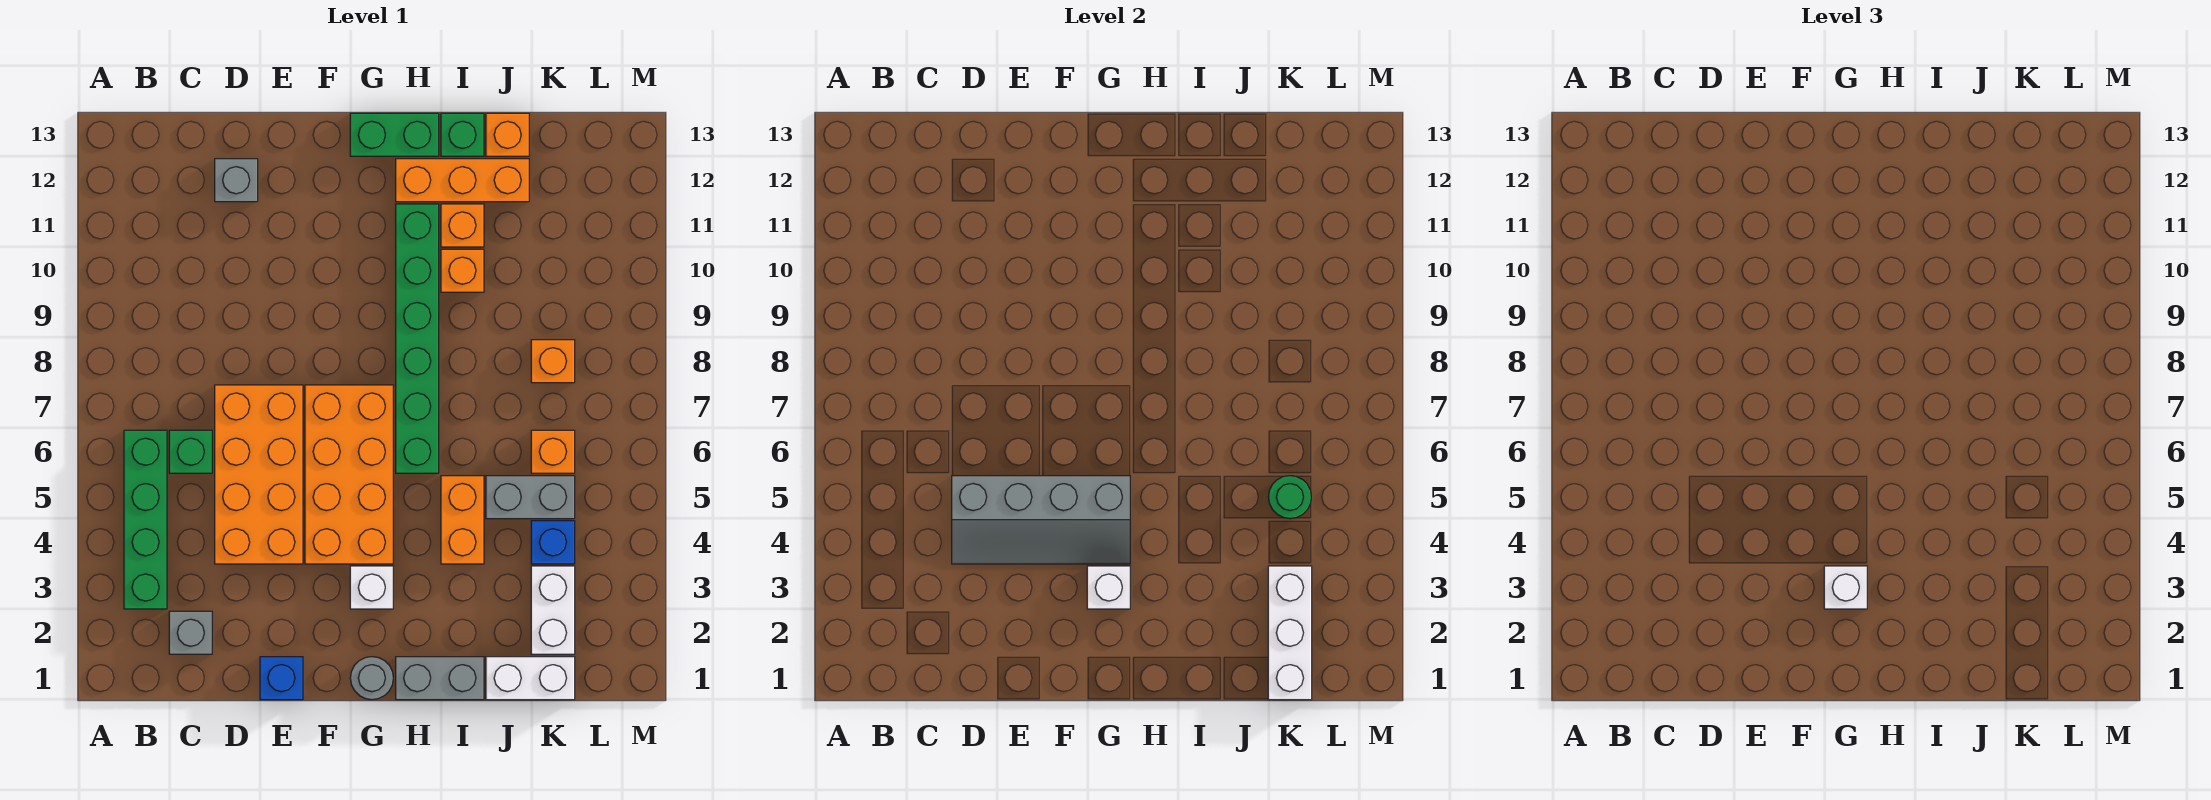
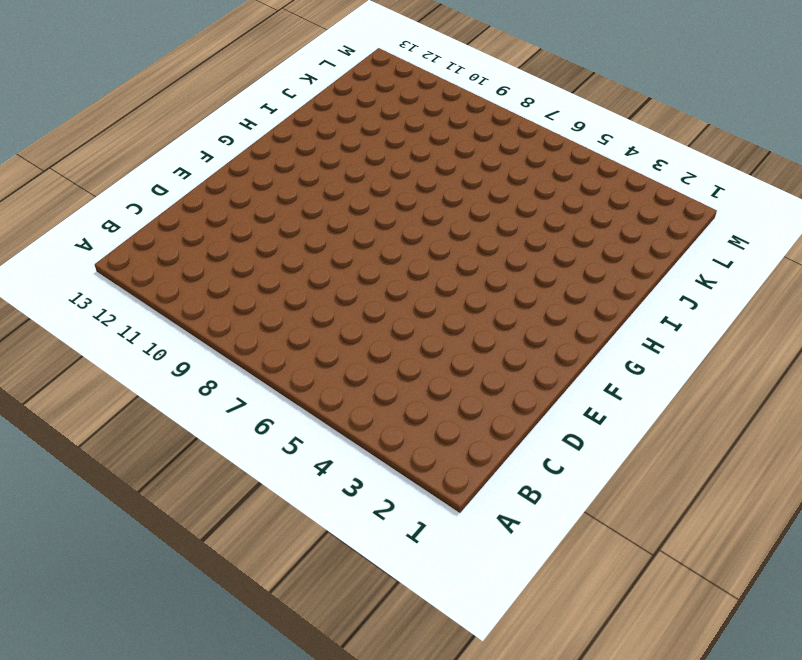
none -> green 1x4 brick [124,430,167,609]
none -> grey 1x1 brick [169,611,212,654]
none -> green 1x1 brick [169,430,212,473]

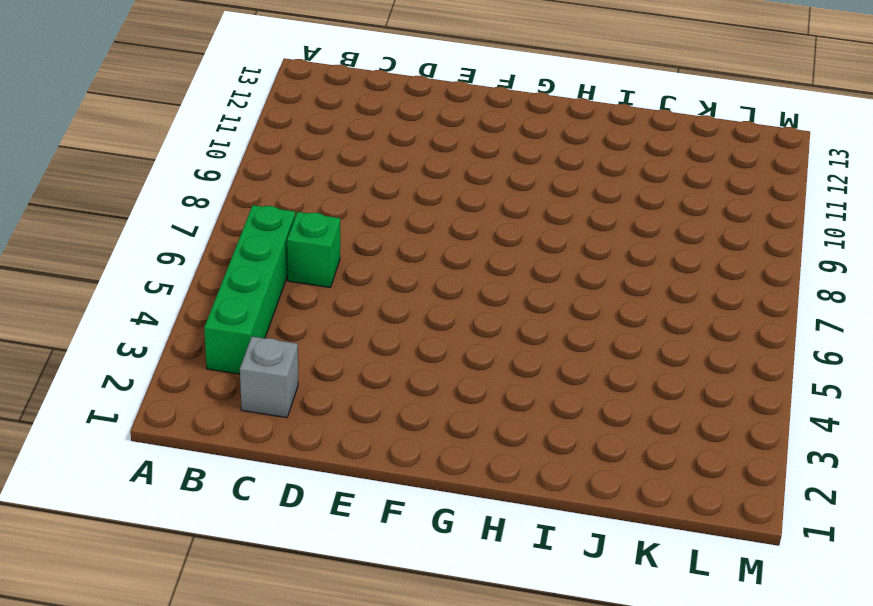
none -> orange 2x4 brick [215,385,303,564]
none -> grey 1x1 brick [215,159,258,202]
none -> blue 1x1 brick [260,657,303,700]

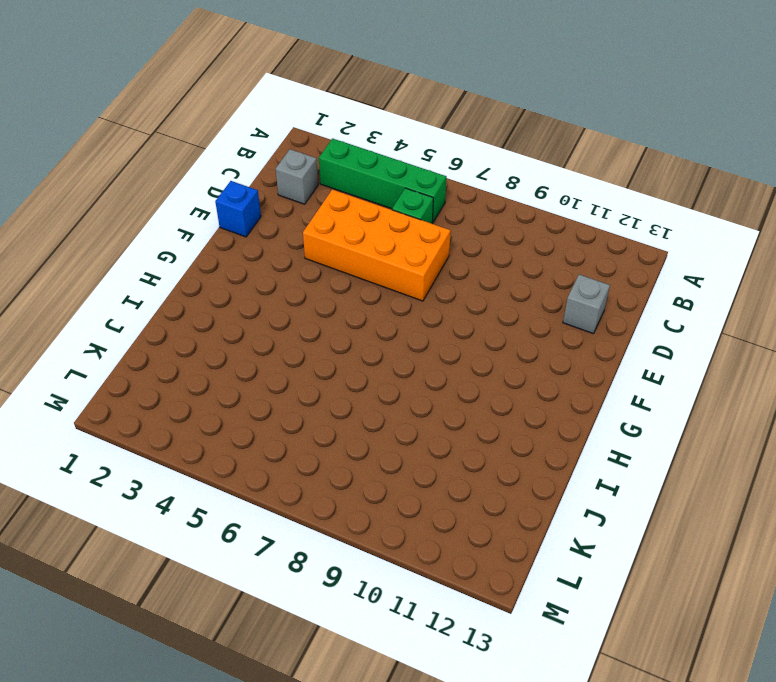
none -> orange 2x4 brick [305,385,393,564]
none -> grey 1x1 round brick [350,657,393,700]
none -> white 1x1 brick [350,566,393,609]

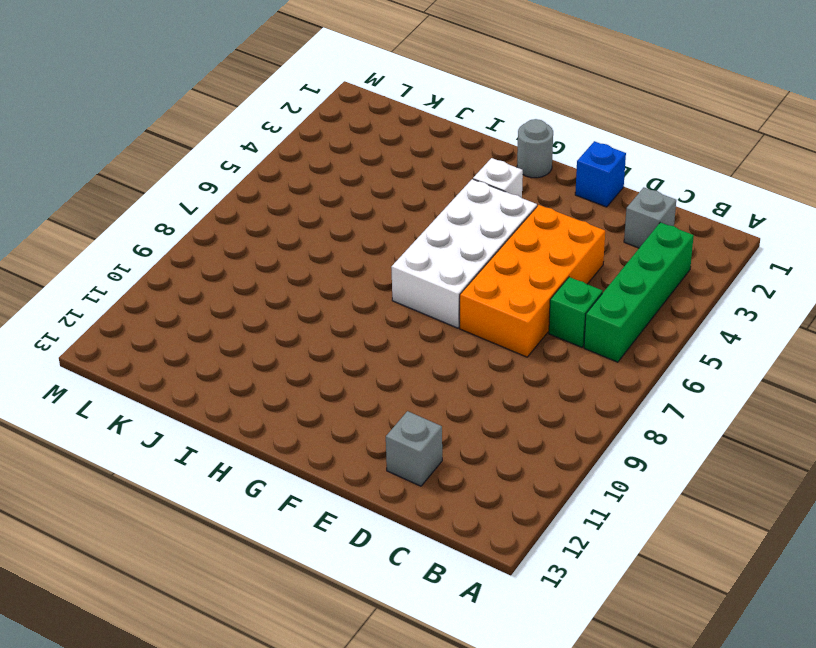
white 2x4 brick [391,179,537,328] -> orange 2x4 brick [305,385,393,564]
none -> green 1x2 brick [350,113,439,156]
none -> grey 1x2 brick [396,657,484,700]
none -> green 1x6 brick [396,204,439,473]

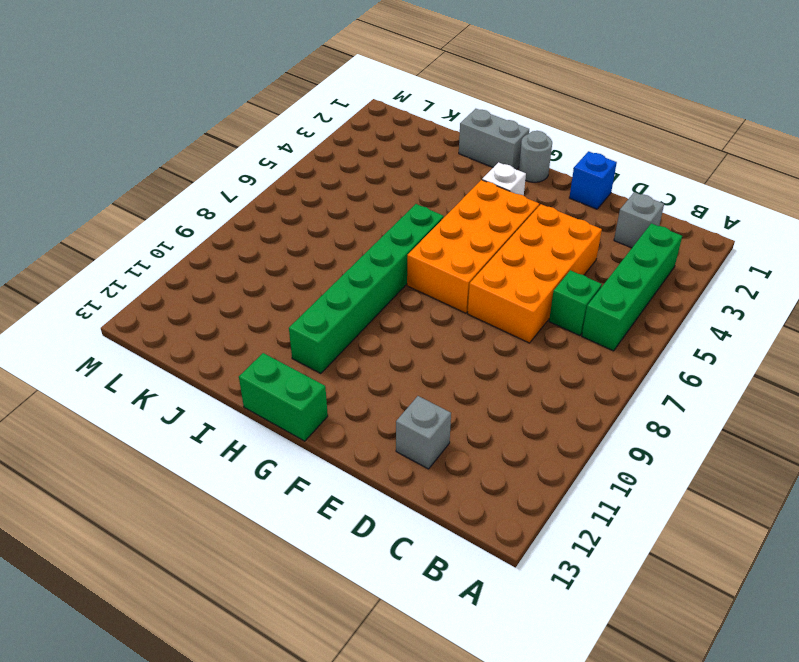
none -> orange 1x3 brick [396,159,529,202]
none -> orange 1x2 brick [441,476,484,564]
none -> orange 1x1 brick [441,249,484,292]

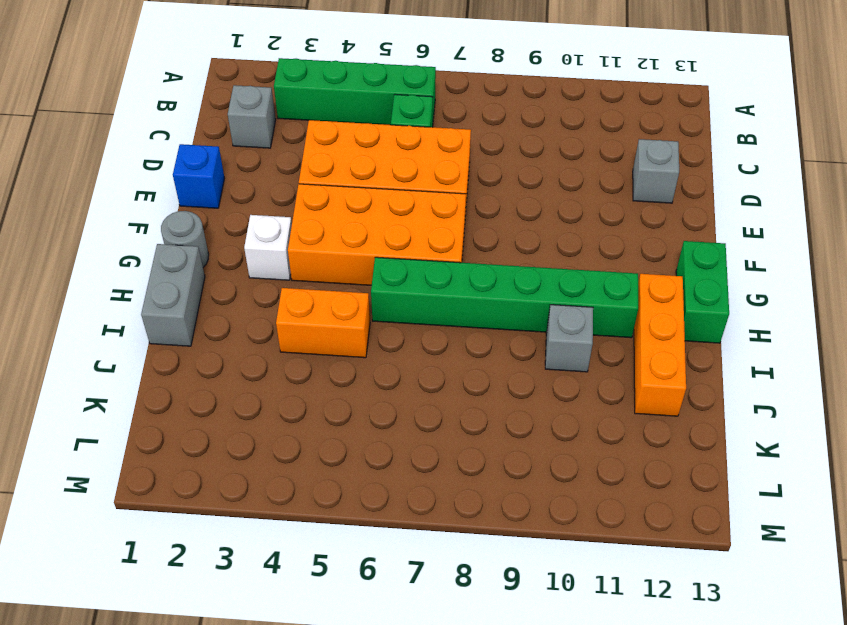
grey 1x1 brick [545,305,593,372] -> orange 1x1 brick [441,249,484,292]
none -> orange 1x1 brick [441,204,484,247]
none -> green 1x1 brick [441,113,484,156]
none -> white 1x2 brick [486,657,575,700]

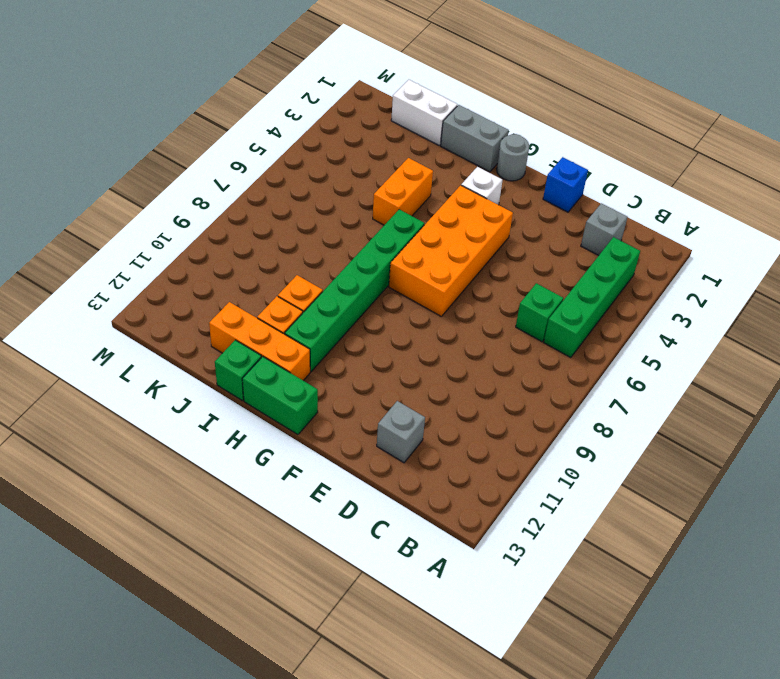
none -> orange 2x4 brick [215,385,303,564]
none -> grey 1x2 brick [486,476,575,519]
none -> orange 1x1 brick [486,113,529,156]

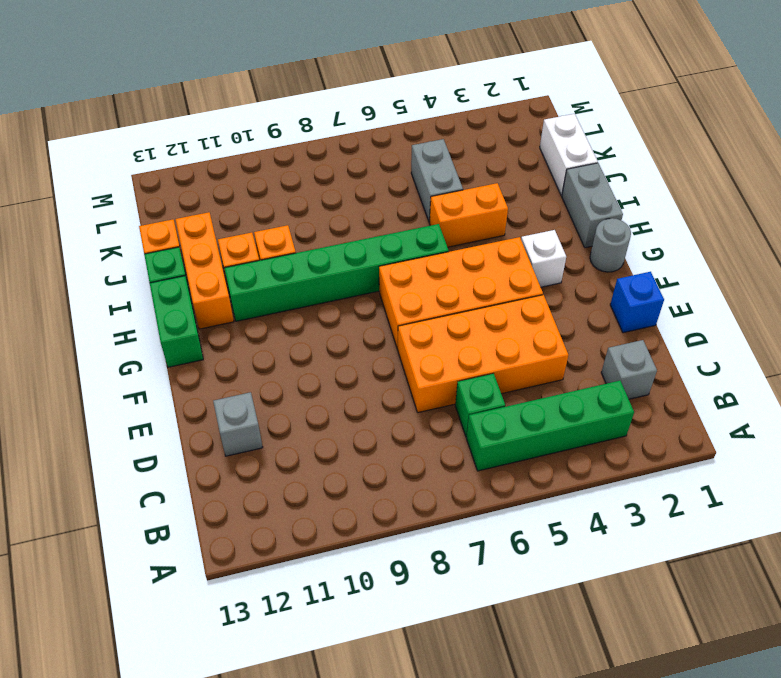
none -> white 1x2 brick [531,566,575,654]
none -> blue 1x1 brick [531,521,575,564]
none -> orange 1x1 brick [531,430,575,473]

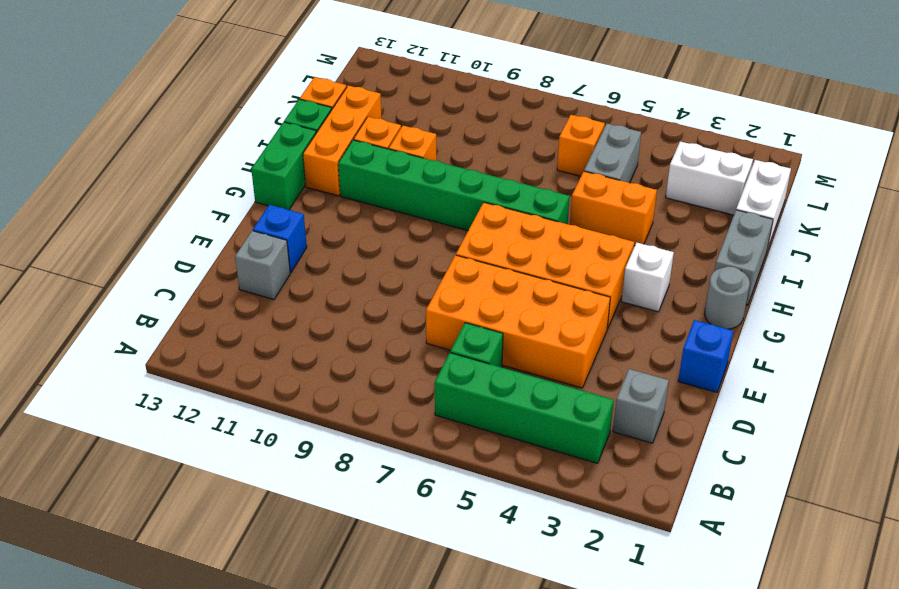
blue 1x1 brick [253,205,307,273] -> blue 1x1 brick moved to [531,521,575,564]
none -> orange 1x1 brick [531,340,575,383]
none -> grey 2x4 slope [952,476,1130,564]
none -> white 1x1 brick [1087,566,1130,609]

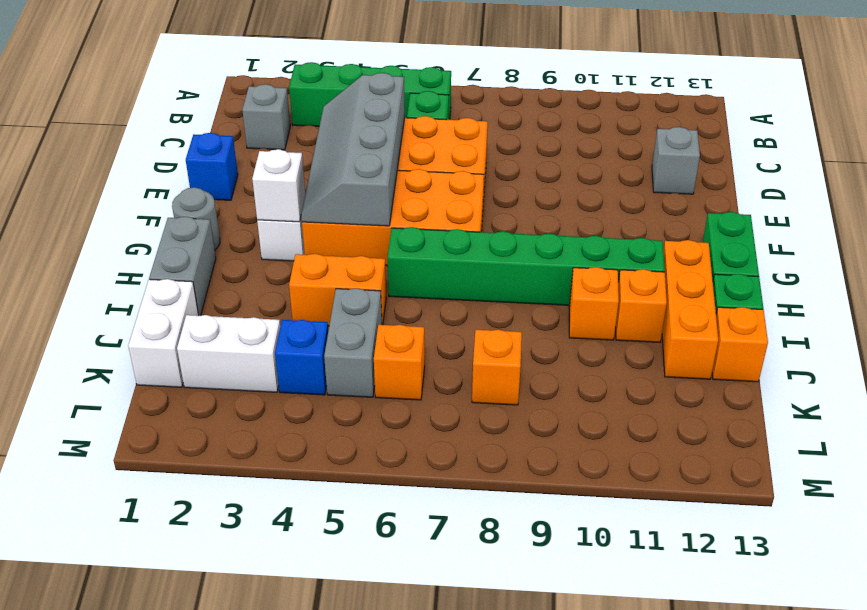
none -> white 1x3 brick [1268,566,1312,700]
none -> green 1x1 round brick [1268,476,1311,519]
none -> white 1x1 brick [1824,566,1867,609]

